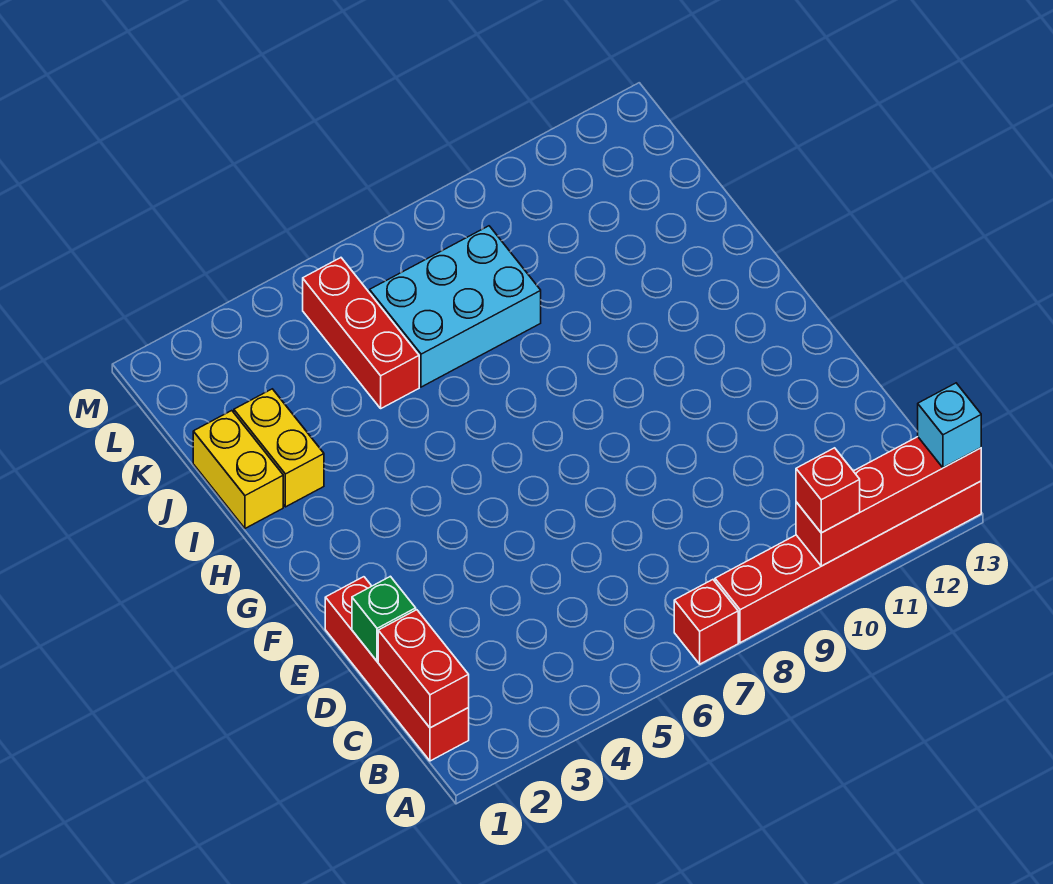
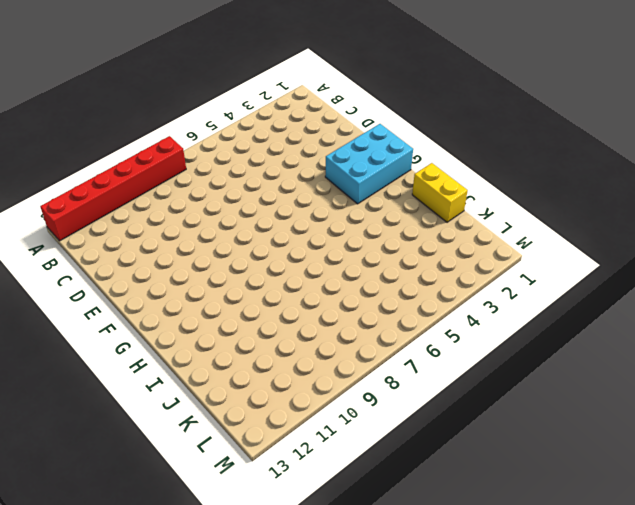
cyan 2x3 brick [325,124,413,204] -> cyan 2x3 brick moved to [370,226,541,387]
none -> red 1x1 brick [674,580,738,664]
none -> red 1x4 brick [325,577,469,761]
none -> yellow 1x2 brick [234,389,324,507]

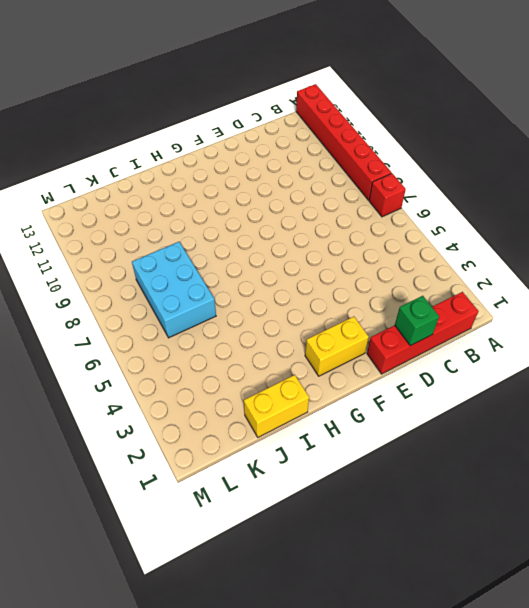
yellow 1x2 brick [305,317,369,376] -> yellow 1x2 brick moved to [234,389,324,507]
none -> red 1x3 brick [303,258,419,408]
none -> red 1x4 brick [796,437,981,566]
none -> red 1x2 brick [378,610,469,728]

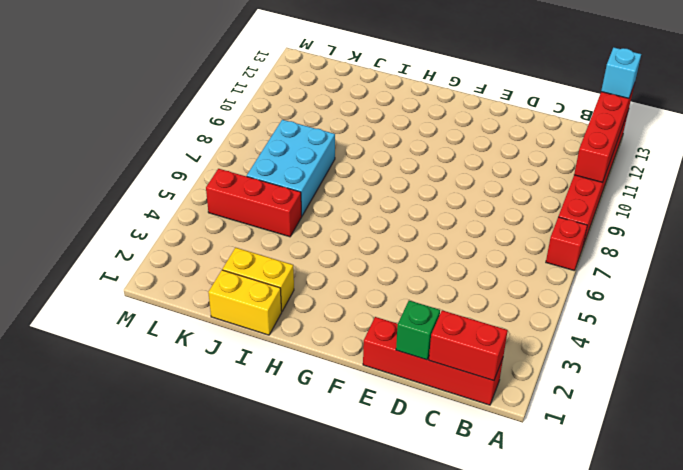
none -> red 1x1 brick [796,448,860,533]

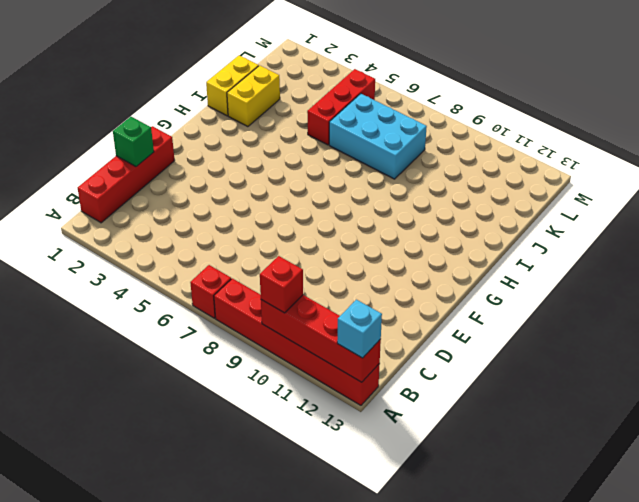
none -> red 1x2 brick [378,610,469,728]

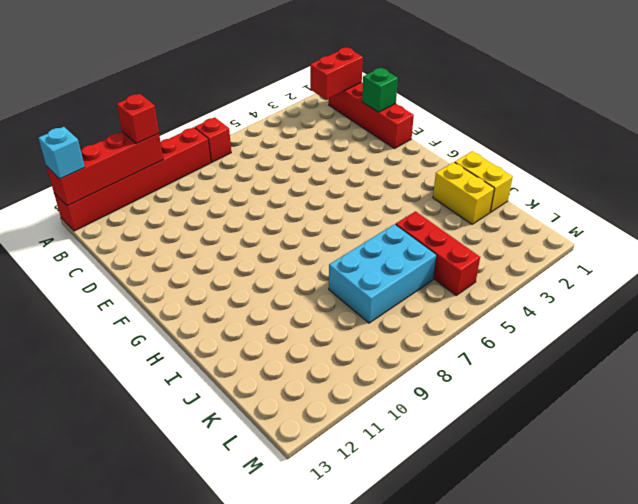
red 1x2 brick [310,48,363,100] -> red 1x2 brick turned to [378,610,469,728]

